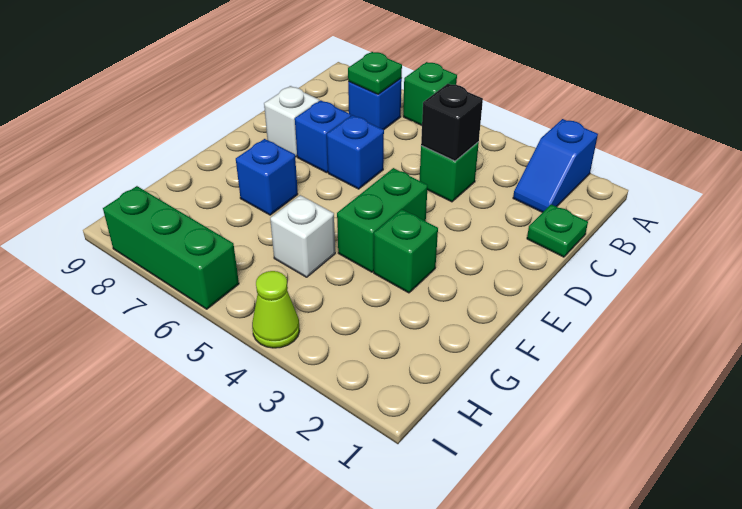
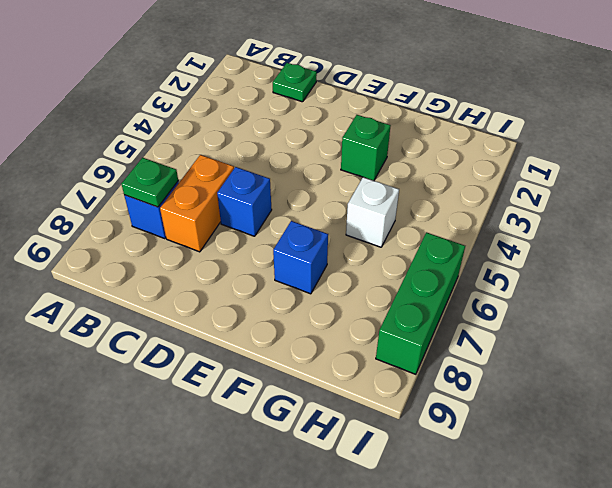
orange 1x2 brick [160,155,234,252] -> none
none -> blue 1x2 slope [513,119,598,212]
none -> green 1x1 brick [403,62,457,125]
none -> green 1x1 brick [420,142,479,202]

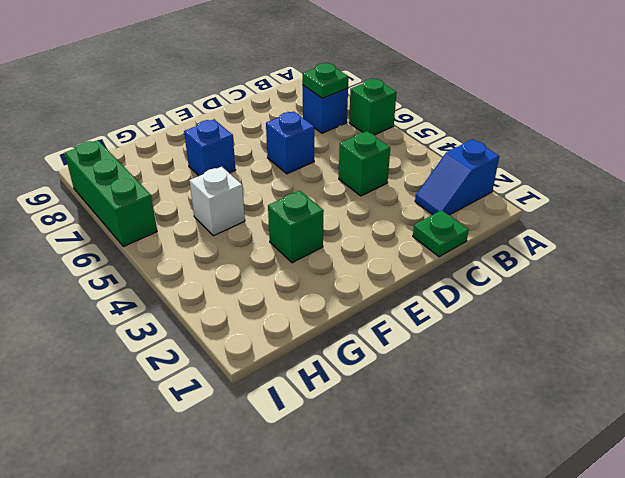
none -> blue 1x1 brick [295,100,351,173]
none -> white 1x1 brick [264,86,319,157]
none -> green 1x2 brick [337,168,428,272]

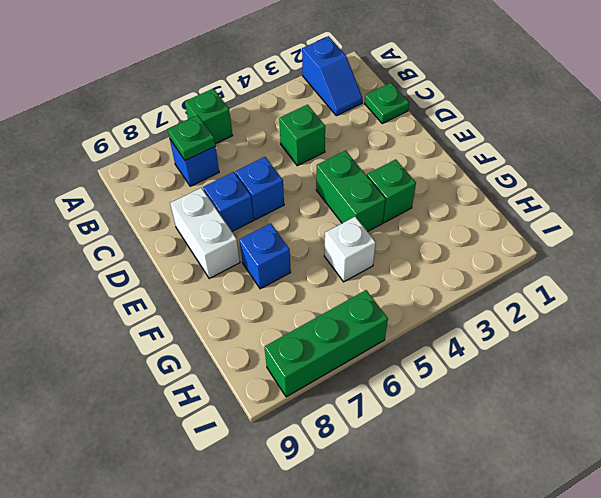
white 1x2 brick [170,188,240,279] -> white 1x1 brick [264,86,319,157]
none -> lime 1x1 cone [252,271,300,348]
none -> black 1x1 brick [421,84,483,161]

